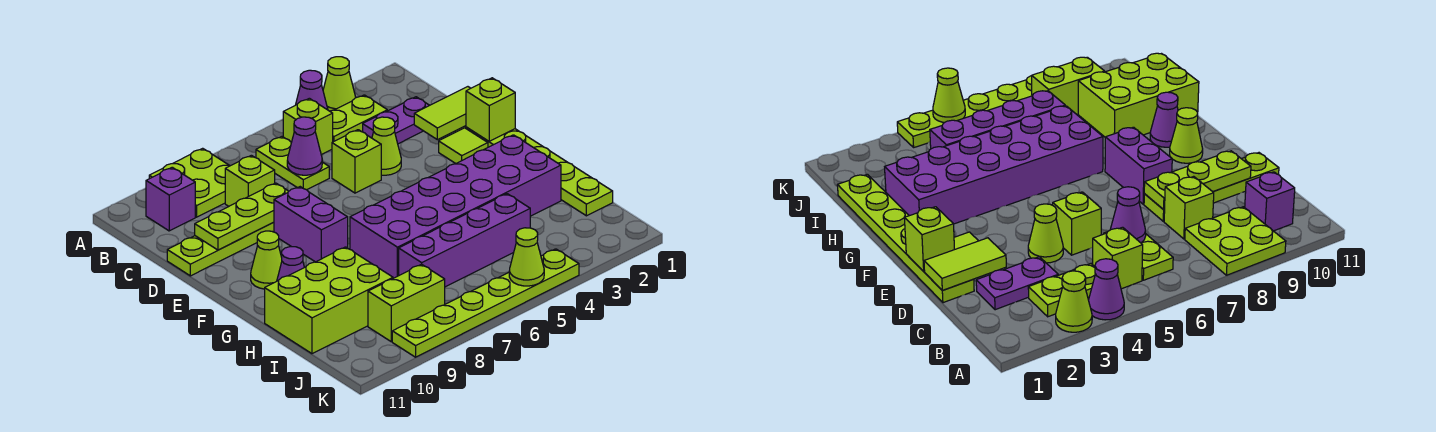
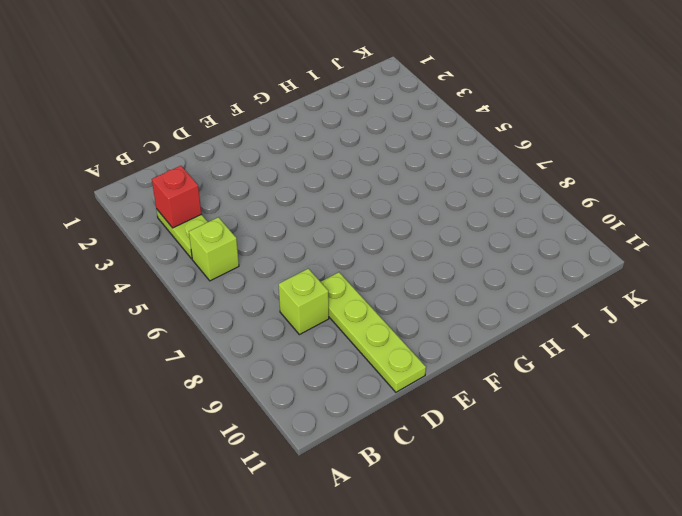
red 1x1 brick [152,166,201,228] -> none
none -> lime 1x1 cone [323,57,356,111]
none -> purple 1x1 cone [296,70,328,110]
none -> lime 2x2 plate [149,148,229,217]

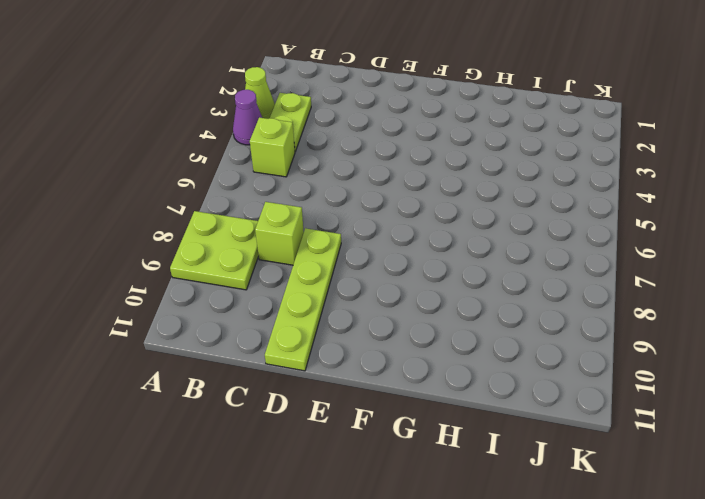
none -> lime 1x2 plate [256,137,329,190]
none -> purple 1x1 brick [146,167,195,231]
none -> purple 1x2 plate [363,97,429,144]

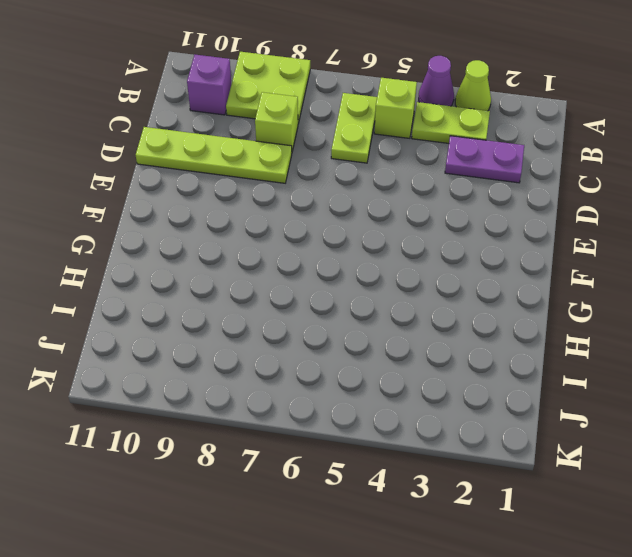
none -> lime 1x6 plate [455,126,613,216]
none -> lime 1x1 cone [372,117,401,175]
none -> lime 1x1 brick [332,130,381,193]

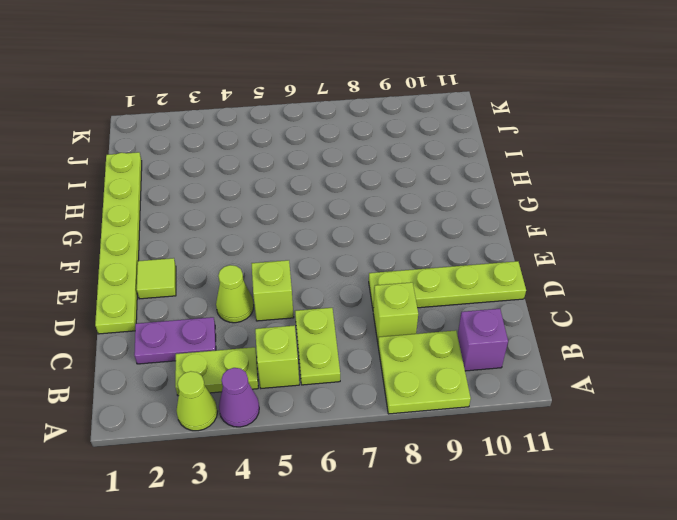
none -> purple 1x2 brick [274,187,348,262]
none -> lime 1x1 cone [251,231,282,289]
none -> purple 2x6 brick [350,135,561,278]

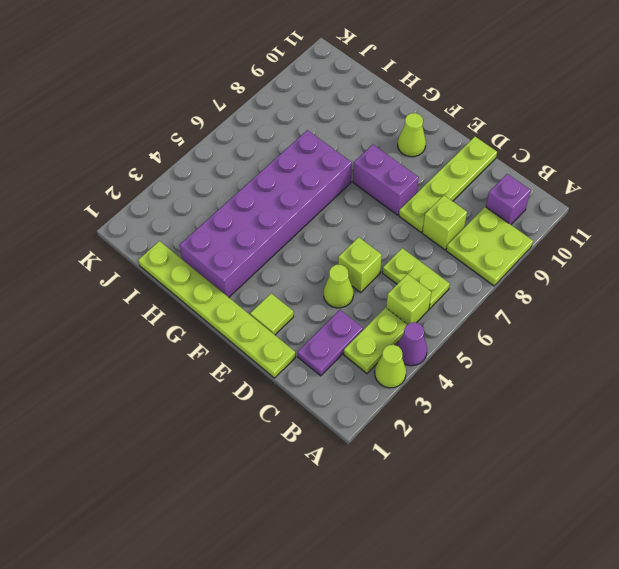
none -> purple 1x1 cone [277,247,304,281]
none -> lime 2x3 brick [265,247,393,354]
none -> purple 1x4 brick [399,194,530,287]

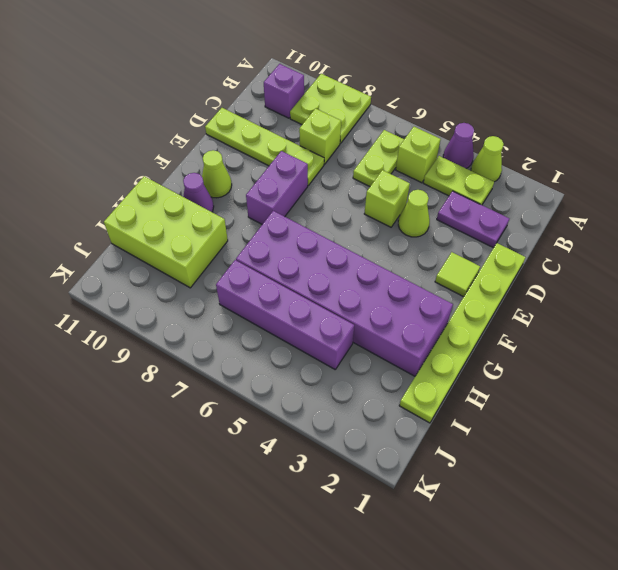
none -> lime 1x2 brick [368,264,445,342]
none -> lime 1x6 plate [392,249,579,357]
none -> purple 1x1 cone [287,117,322,175]

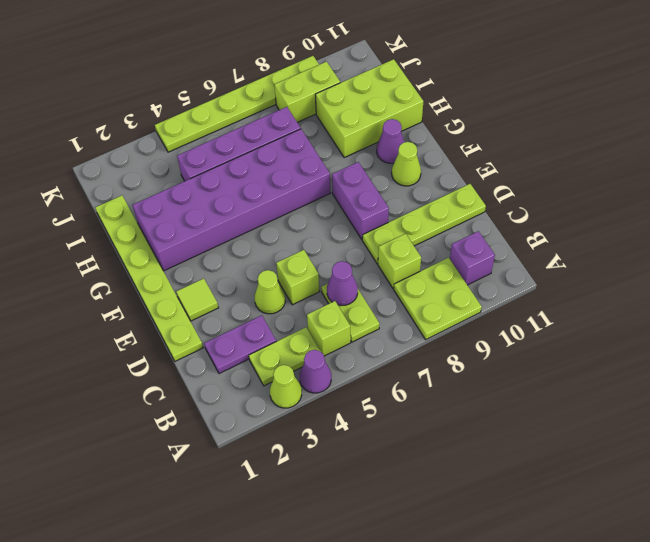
none -> lime 1x2 tile [414,87,471,140]
none -> lime 1x3 plate [195,183,289,250]
none -> lime 1x1 brick [466,78,515,141]

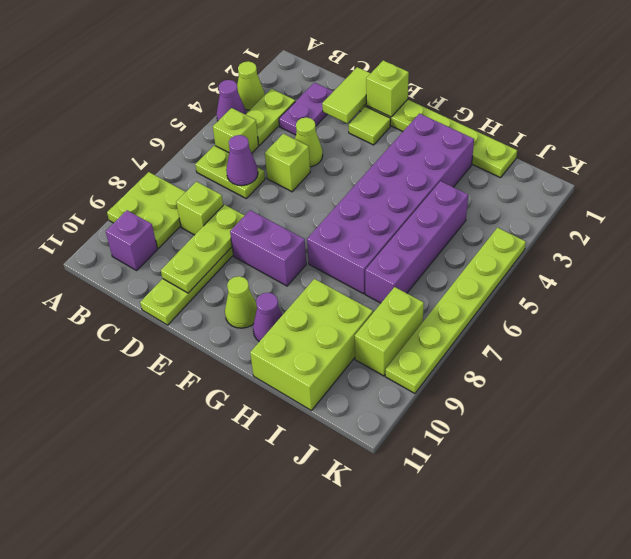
none -> lime 1x1 cone [509,228,544,286]

